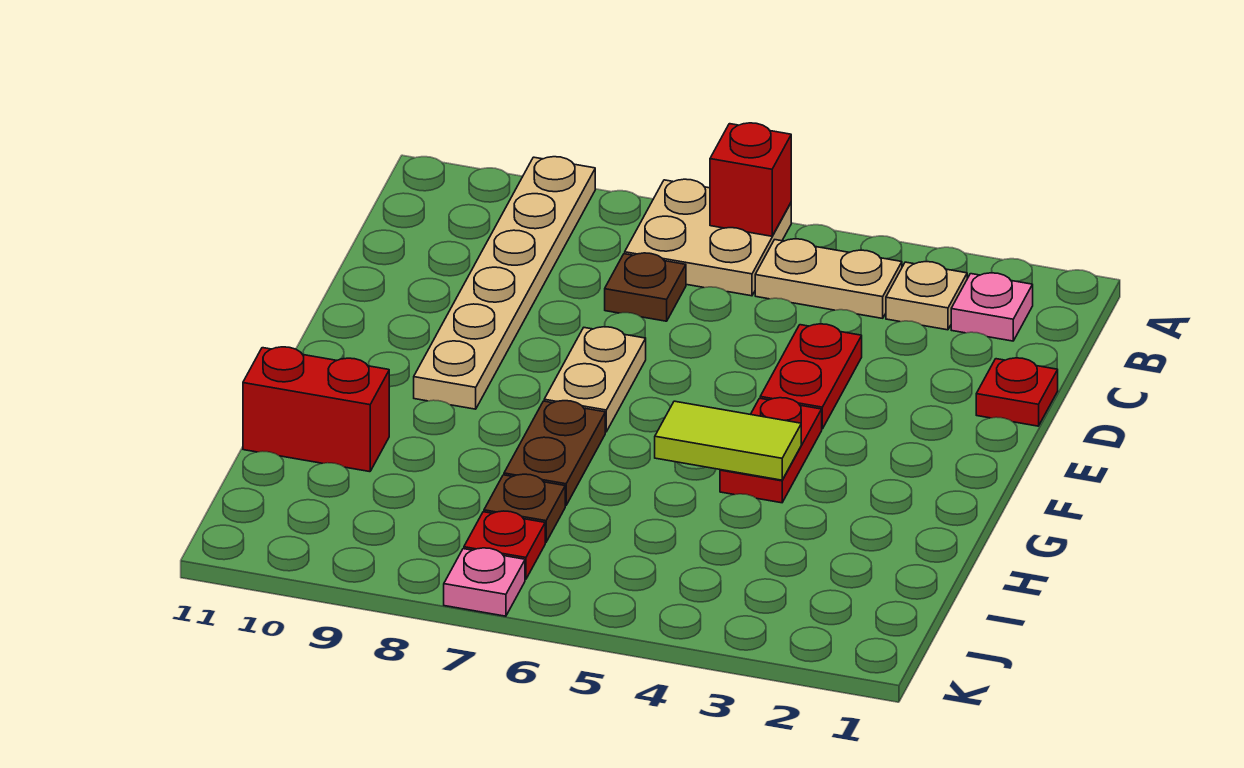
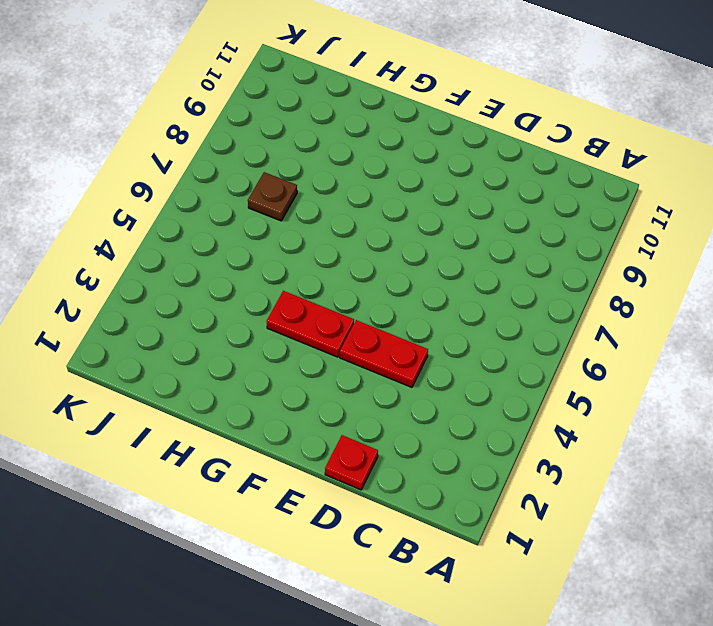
none -> tan 2x2 plate [625,179,791,296]
none -> tan 1x6 plate [414,157,595,409]
none -> pink 1x1 plate [951,273,1033,341]

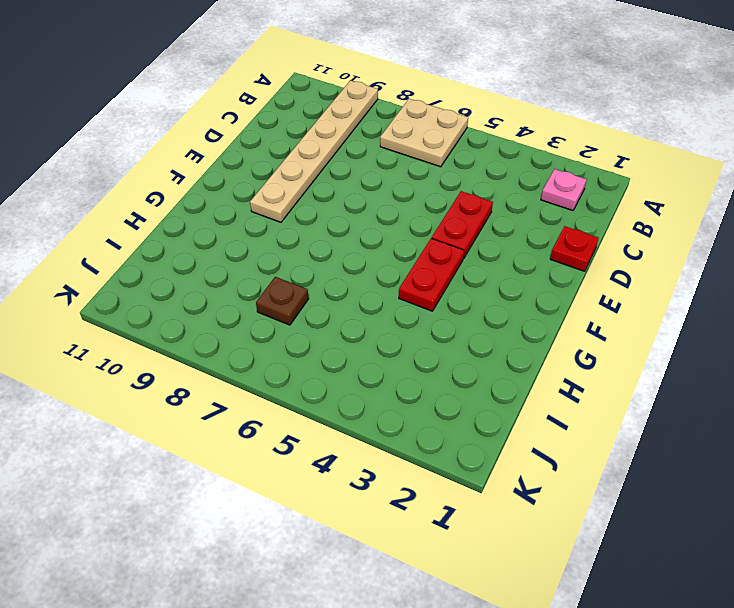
none -> tan 1x1 plate [886,261,967,330]
none -> tan 1x2 plate [755,239,902,318]
none -> brown 1x1 plate [605,253,686,321]

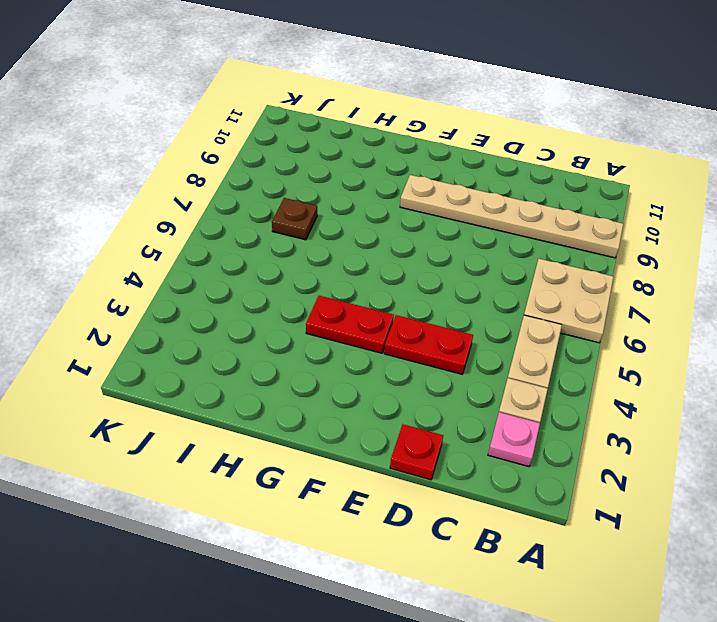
none -> brown 1x1 plate [605,253,686,321]
none -> tan 1x2 plate [544,327,646,432]
none -> brown 1x2 plate [504,401,605,506]

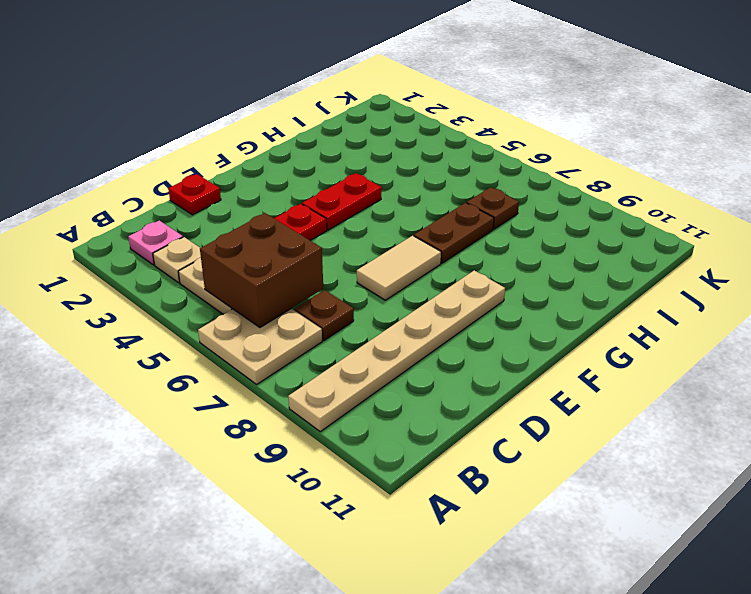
brown 2x2 brick [200,213,323,327] -> none
tan 1x2 tile [357,236,441,300] -> tan 1x2 plate [544,327,646,432]
none -> red 1x2 brick [243,347,389,472]
none -> red 1x1 plate [464,511,545,579]
none -> pink 1x1 plate [444,548,525,616]

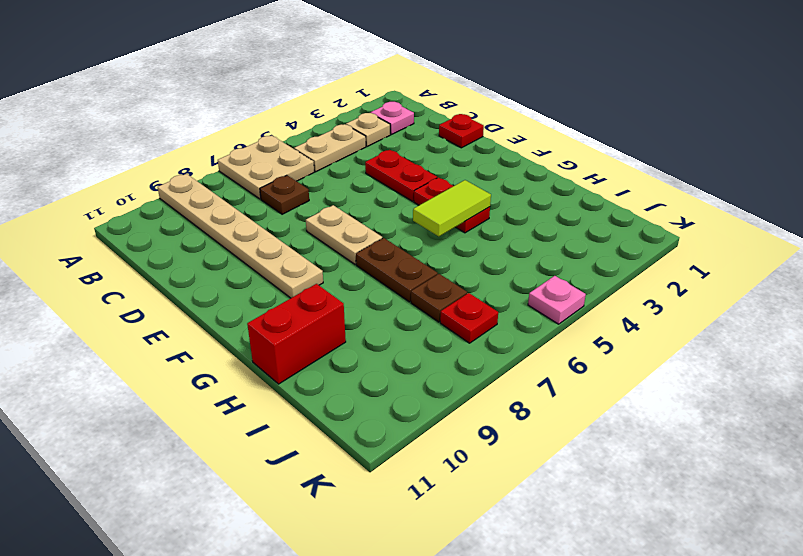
pink 1x1 plate [528,276,586,324] -> pink 1x1 plate moved to [444,548,525,616]
none -> red 1x1 brick [710,123,791,236]

